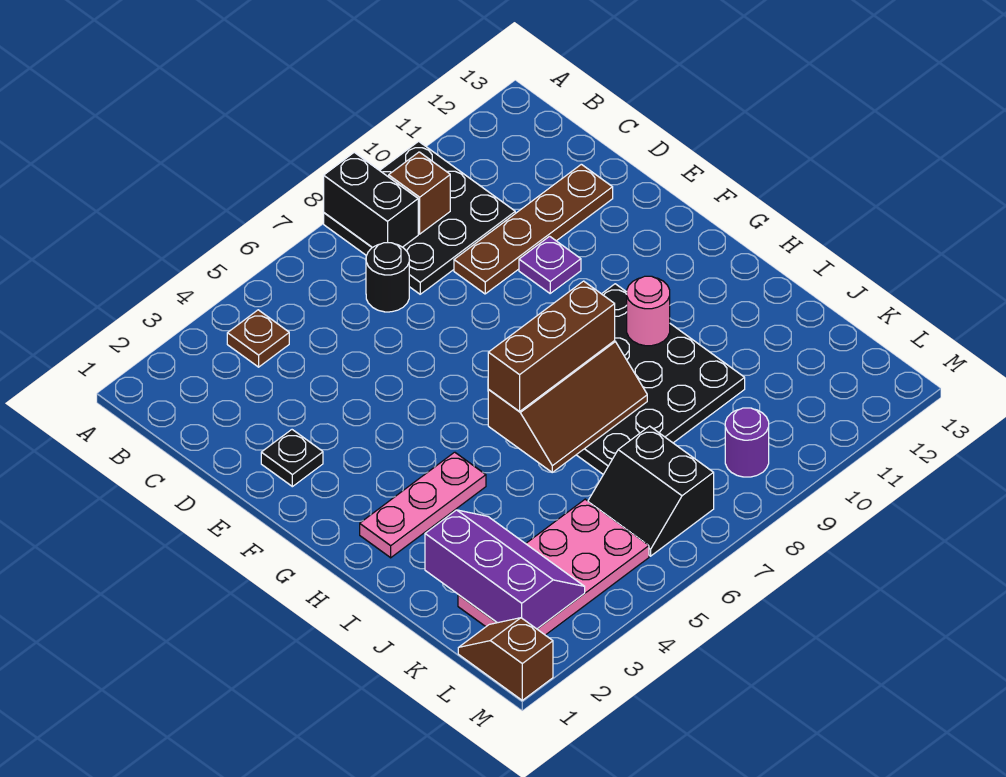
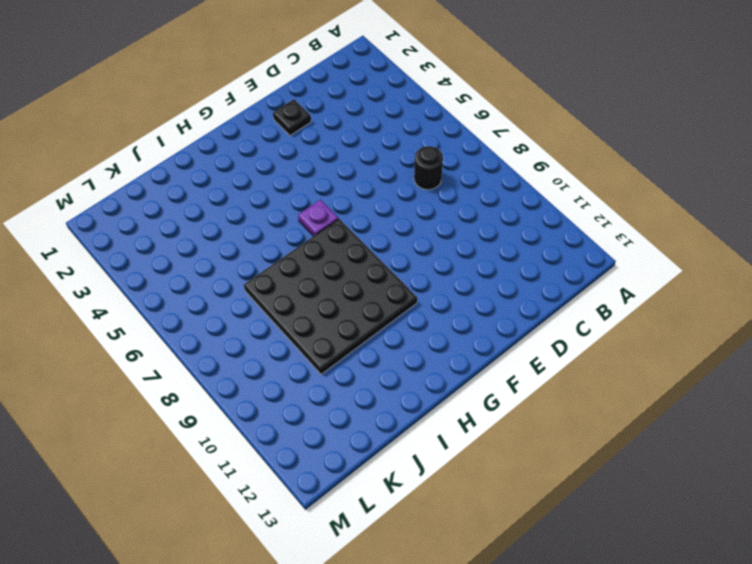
purple 1x1 plate [298,200,338,236] -> purple 1x1 plate moved to [519,236,581,293]
none -> black 3x3 plate [324,141,515,294]
none -> brown 1x1 plate [227,310,289,367]
none -> brown 1x4 plate [454,164,613,294]

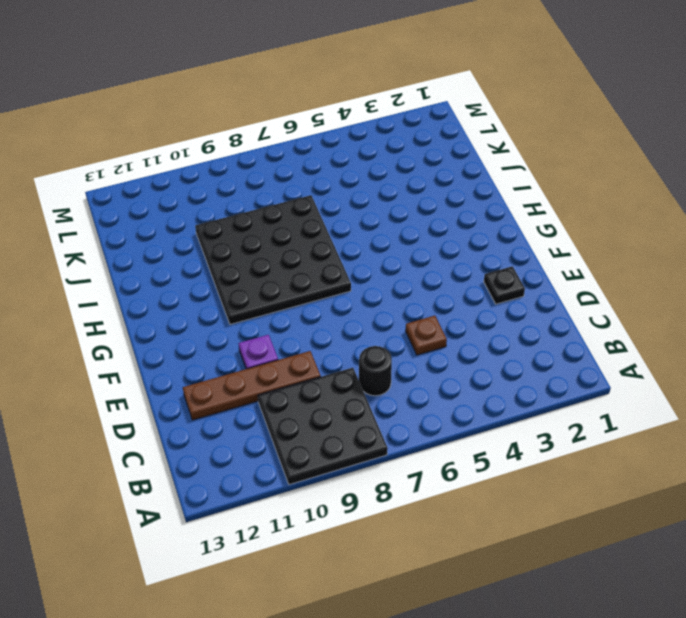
brown 1x1 plate [406,316,447,355] -> brown 1x1 plate moved to [227,310,289,367]
none -> pink 1x3 plate [360,452,486,558]
none -> pink 2x4 plate [458,499,649,635]
none -> black 2x2 slope [588,426,714,556]

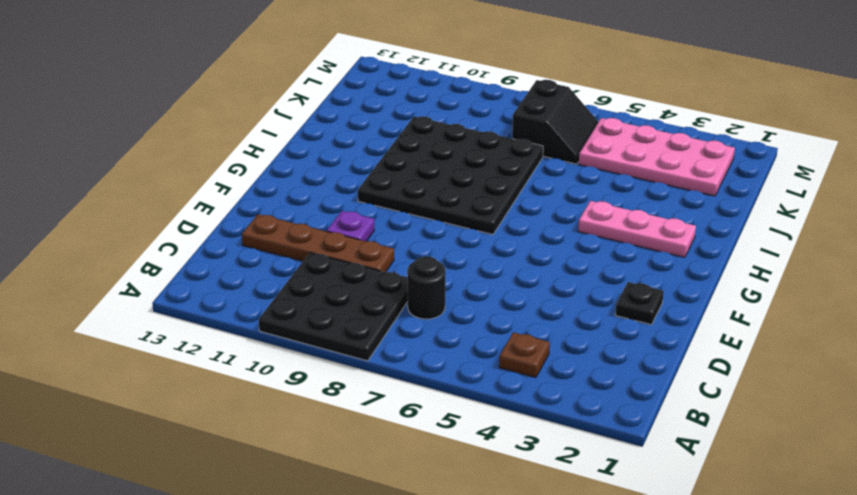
none -> brown 1x2 slope [458,618,553,700]
none -> purple 1x1 round brick [725,408,769,477]
none -> black 1x2 brick [324,152,418,248]

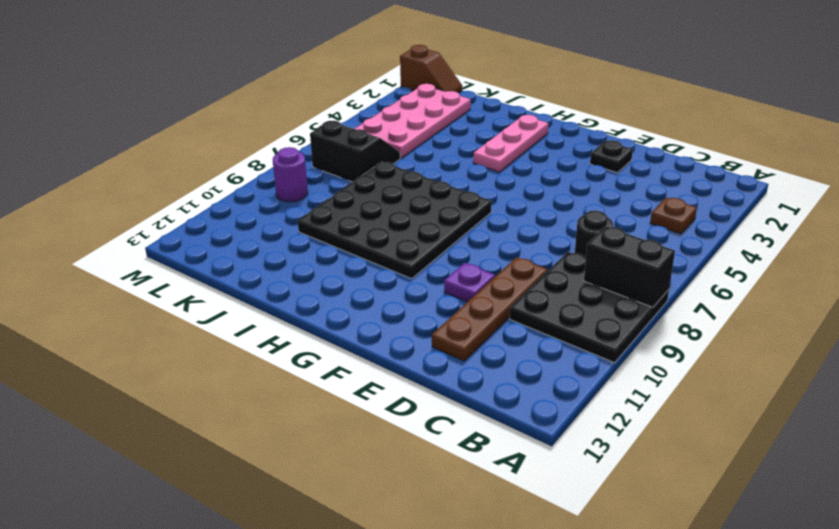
none -> brown 1x1 brick [389,152,450,234]
none -> brown 2x3 slope [488,341,647,472]
none -> pink 1x1 round brick [627,276,670,346]

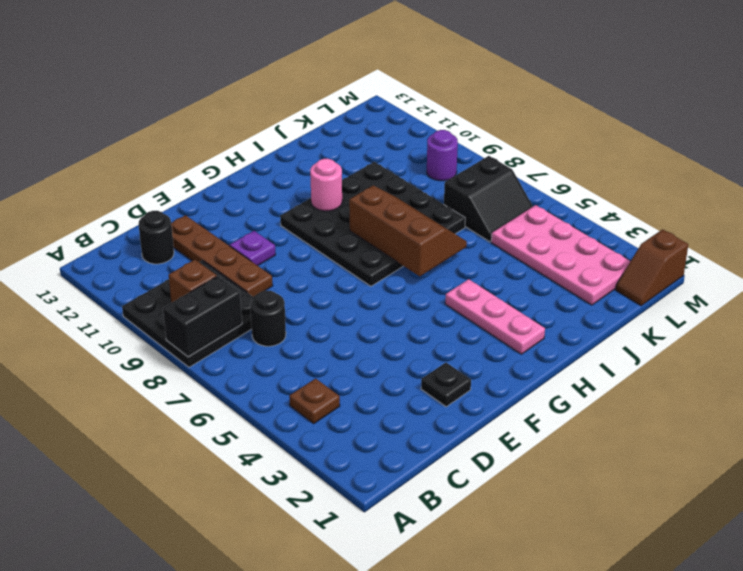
black 1x1 round brick [139,211,174,264] -> none
none -> purple 2x3 slope [425,510,585,629]
none -> brown 1x3 brick [488,281,615,412]

